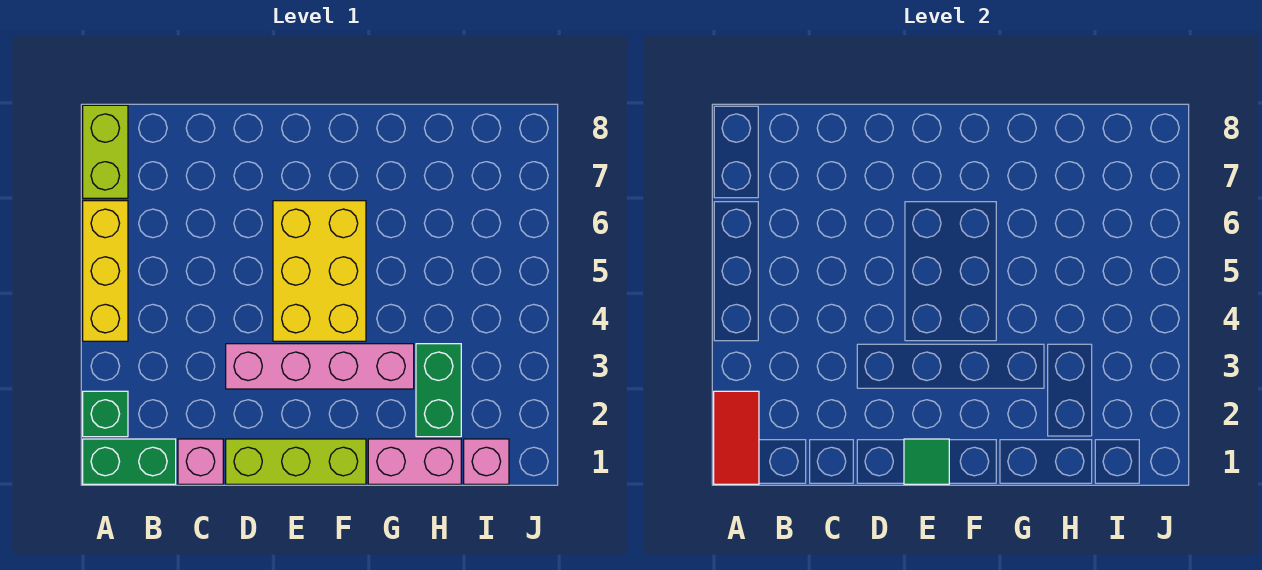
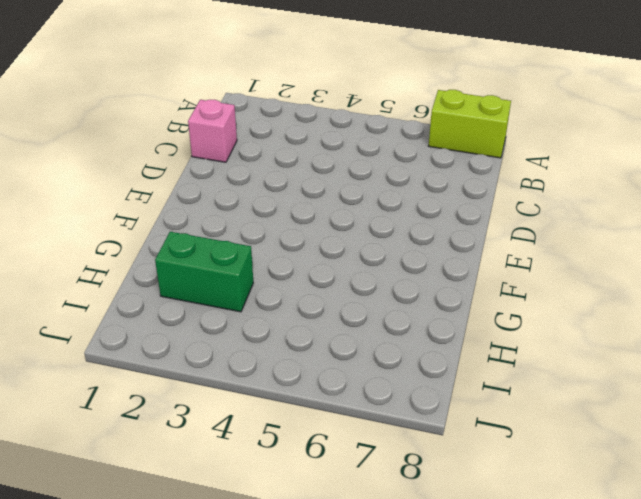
none -> green 1x2 brick [83,439,176,484]
none -> green 1x1 brick [83,391,128,437]
none -> yellow 1x3 brick [83,201,128,341]

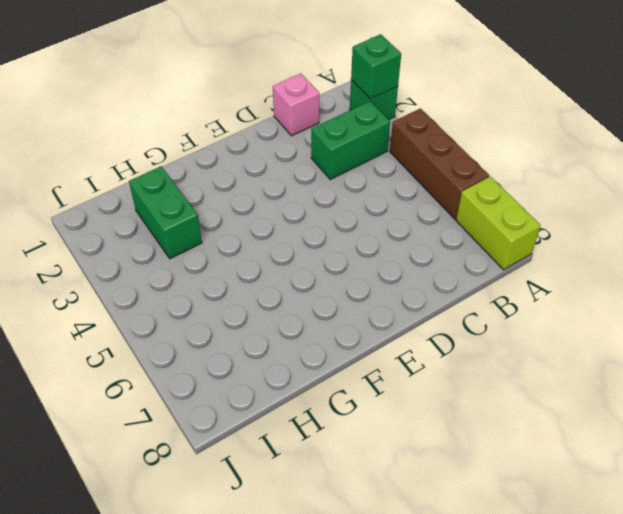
green 1x1 brick [351,34,401,99] -> red 1x2 tile [714,391,759,484]
brown 1x3 brick [390,108,489,219] -> yellow 1x3 brick [83,201,128,341]
green 1x2 brick [311,101,390,179] -> green 1x2 brick moved to [83,439,176,484]
none -> lime 1x3 brick [226,439,366,484]
none -> pink 1x4 brick [226,344,414,389]
none -> yellow 2x3 brick [273,201,366,341]

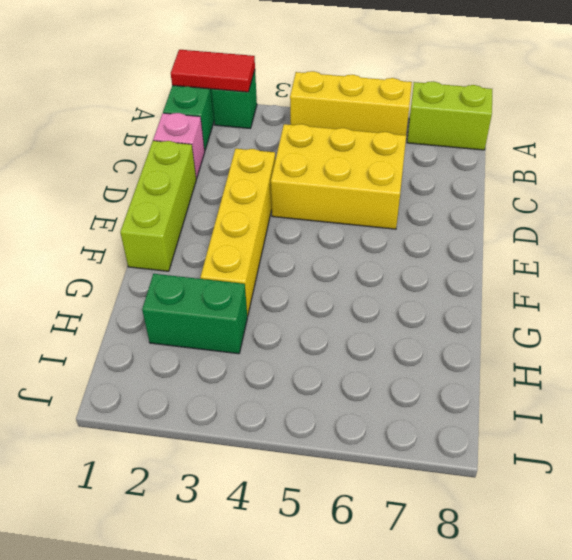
yellow 2x3 brick [271,124,406,229] -> yellow 2x3 brick moved to [273,201,366,341]
yellow 1x4 brick [200,149,275,316] -> pink 1x4 brick [226,344,414,389]
none -> pink 1x2 brick [368,439,461,484]
none -> pink 1x1 brick [464,439,509,484]
none -> green 1x1 tile [904,439,949,484]

